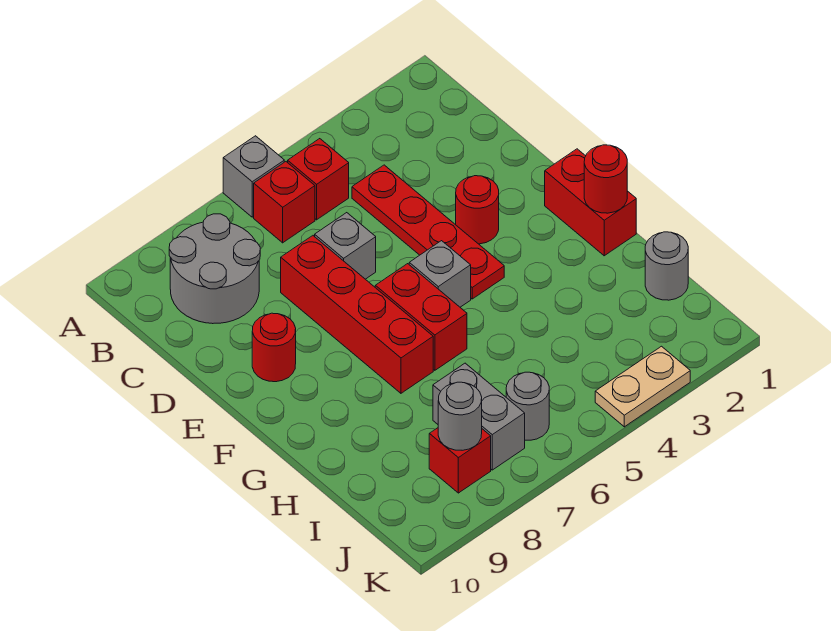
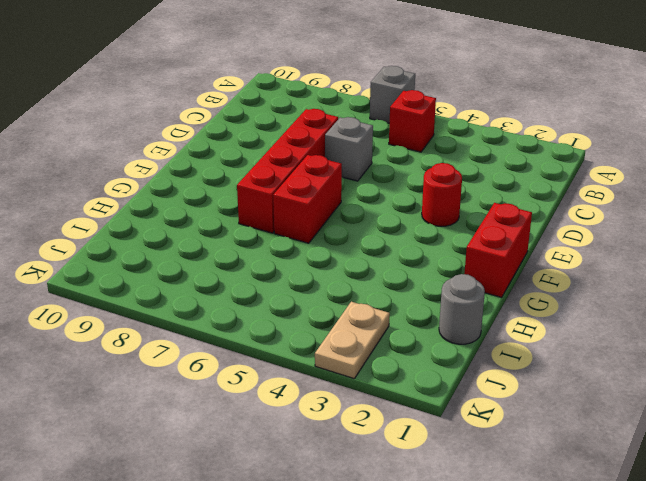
tan 1x2 plate [315,302,390,379] -> tan 1x2 plate turned to [595,346,690,427]
none -> red 1x1 brick [254,162,315,243]
none -> grey 2x2 round brick [169,214,260,324]
none -> red 1x4 plate [352,165,504,299]

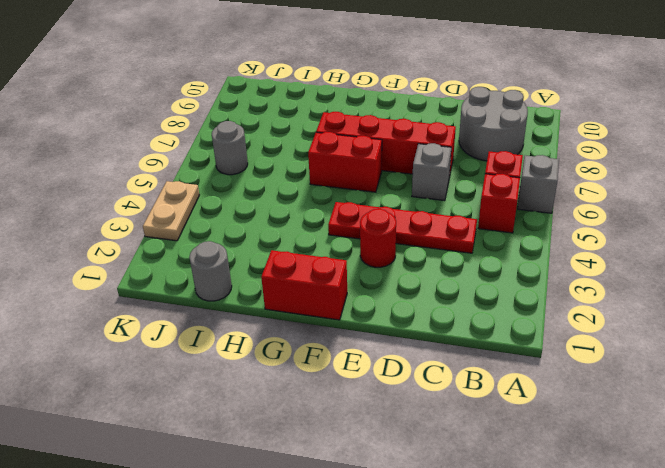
none -> red 1x1 round brick [252,313,296,382]
none -> grey 1x1 brick [409,241,471,307]
none -> grey 1x2 brick [433,363,525,470]

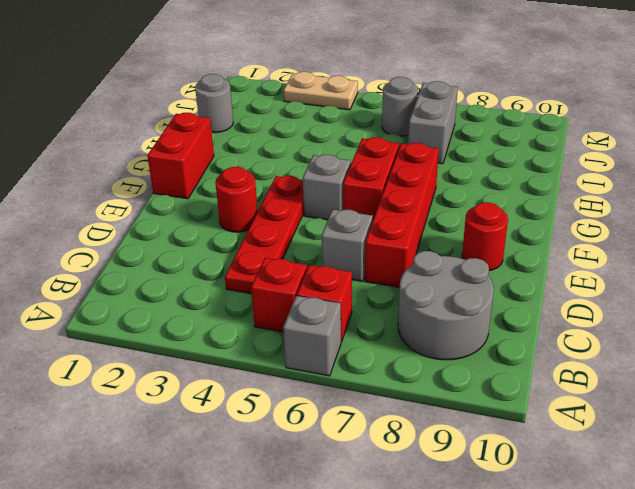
none -> red 1x1 brick [429,428,491,493]
none -> red 1x1 round brick [584,145,627,213]
none -> grey 1x1 round brick [438,382,482,450]

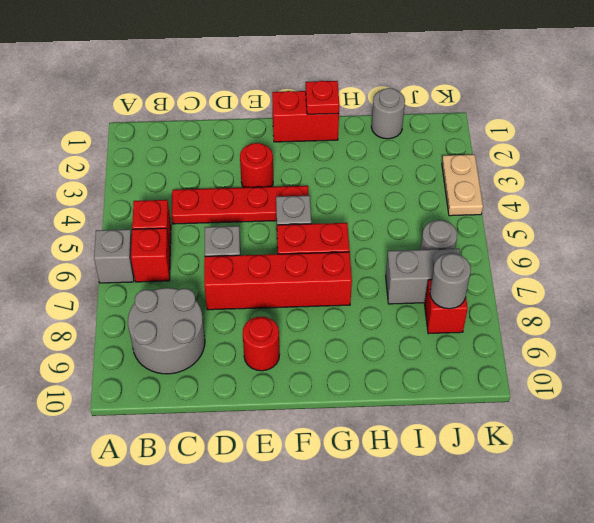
red 1x1 plate [306,81,339,114] -> red 1x1 round brick [584,145,627,213]

